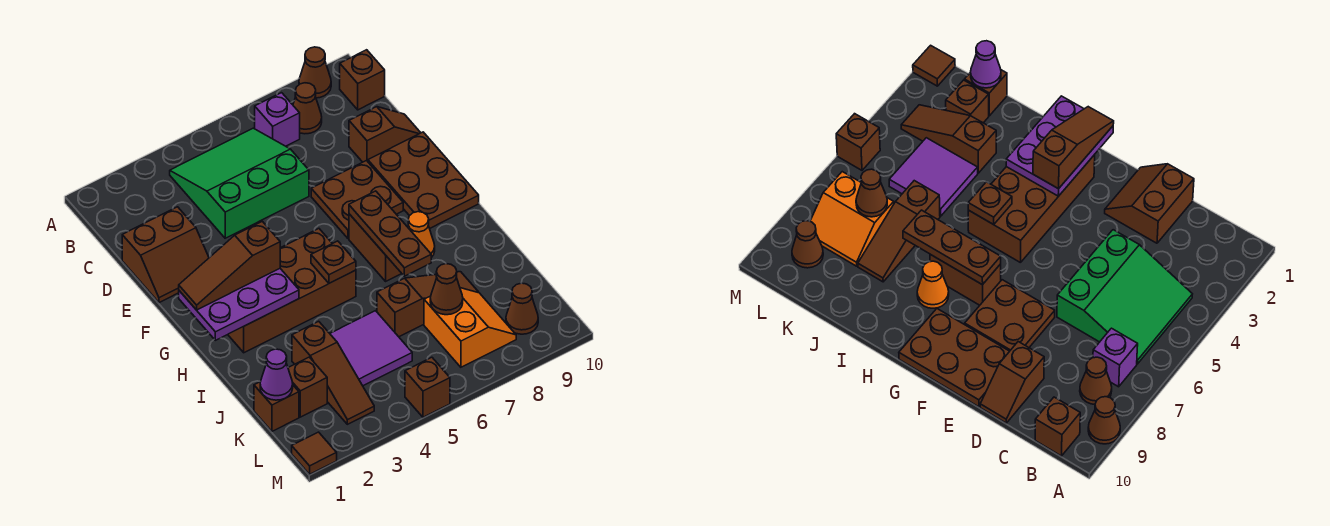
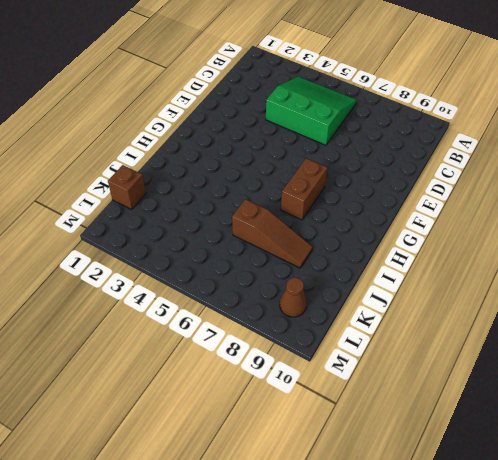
none -> brown 1x1 cone [299,47,331,98]
none -> purple 1x1 brick [255,93,300,146]
none -> brown 1x1 cone [293,83,322,134]

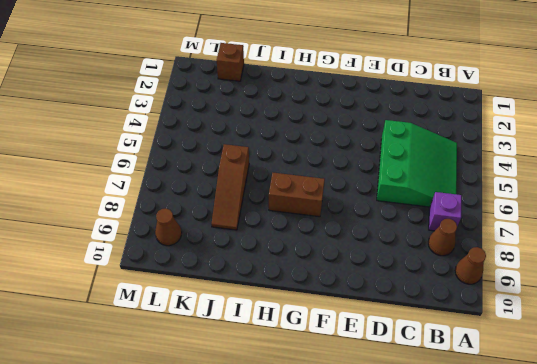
none -> brown 1x1 brick [340,50,385,110]
none -> brown 2x2 slope [122,207,209,303]
none -> brown 1x2 slope [349,107,421,162]

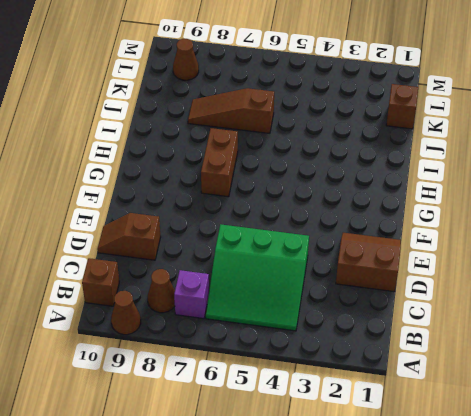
none -> brown 2x2 plate [311,161,403,238]
none -> brown 2x3 plate [368,132,479,229]
none -> brown 2x4 brick [228,229,356,353]

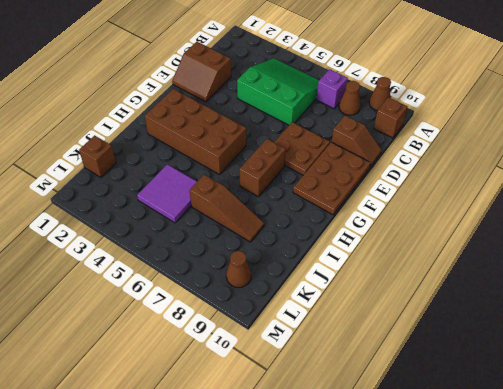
none -> orange 1x1 cone [408,212,435,258]
none -> brown 1x3 slope [292,321,374,424]
none -> brown 1x1 brick [288,357,327,417]

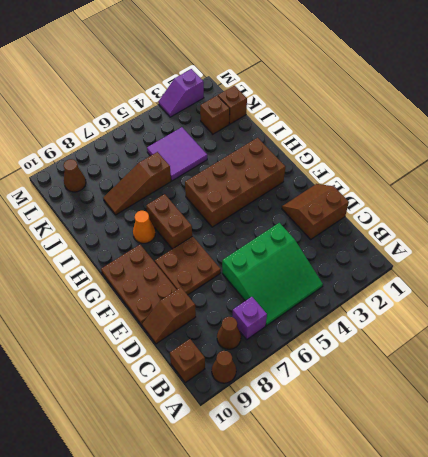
purple 1x2 slope [158,69,204,117] -> none
none -> brown 1x3 slope [292,321,374,424]
none -> orange 2x2 slope [424,288,516,367]
none -> brown 1x1 tile [292,432,337,474]

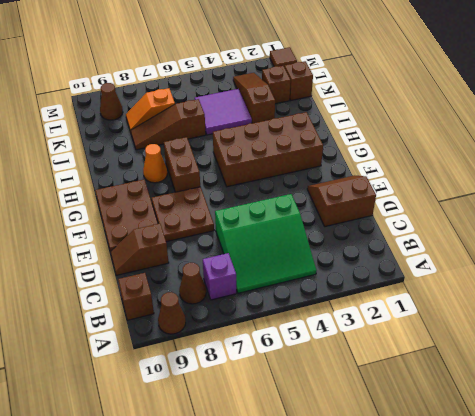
orange 1x2 slope [126,88,175,132] -> orange 2x2 slope [424,288,516,367]
none -> brown 1x1 brick [405,357,450,417]
none -> purple 2x3 plate [179,269,299,340]
none -> brown 1x3 plate [349,191,431,276]

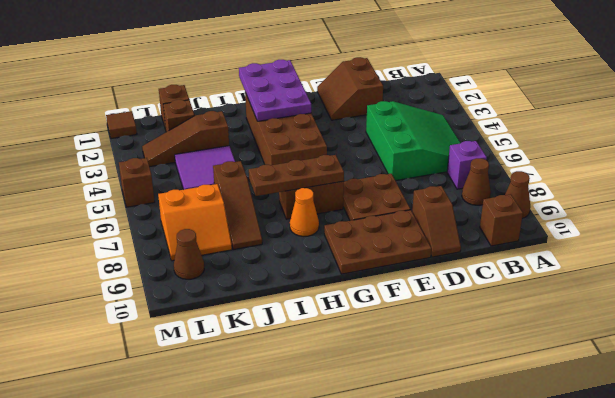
none -> brown 1x1 plate [311,241,356,283]
none -> purple 1x1 cone [260,349,293,400]
none -> brown 1x1 cone [430,264,463,315]

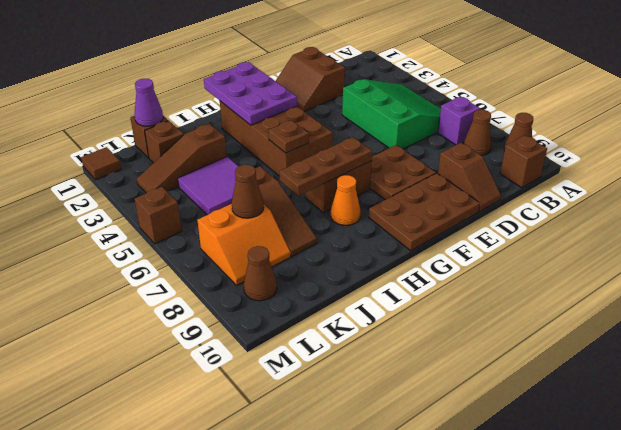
none -> brown 1x3 slope [179,221,280,310]

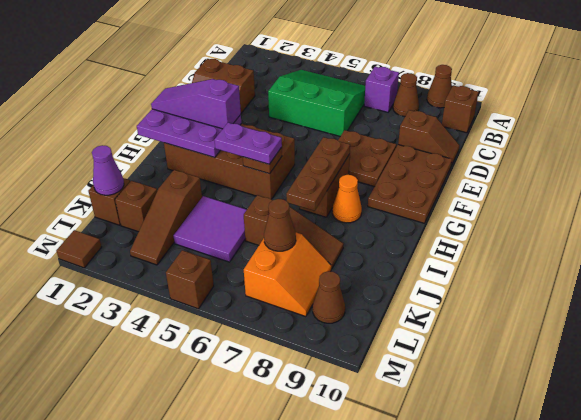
purple 1x3 slope [151,79,241,129] -> brown 1x3 slope [179,221,280,310]
purple 1x2 plate [214,123,282,164] -> none

